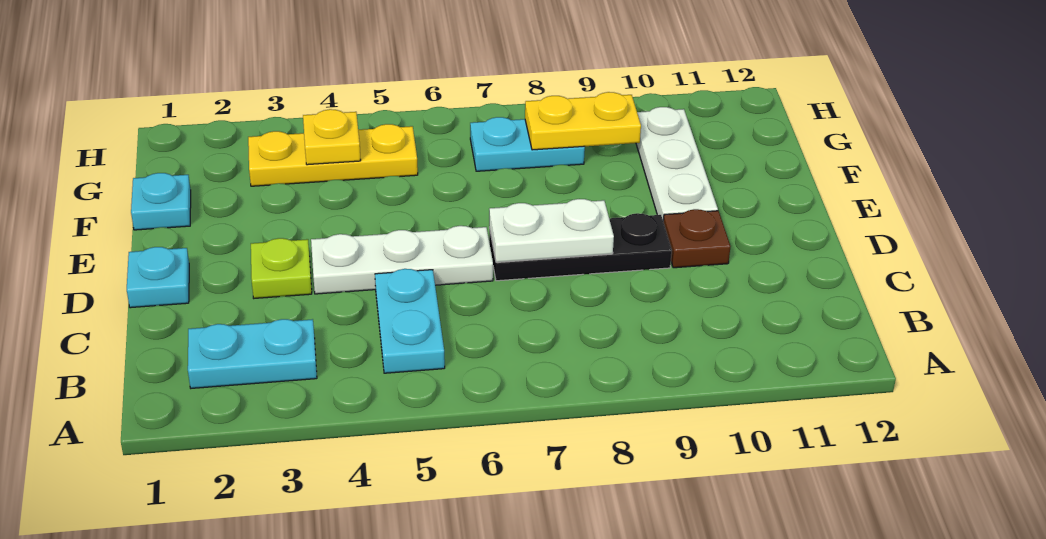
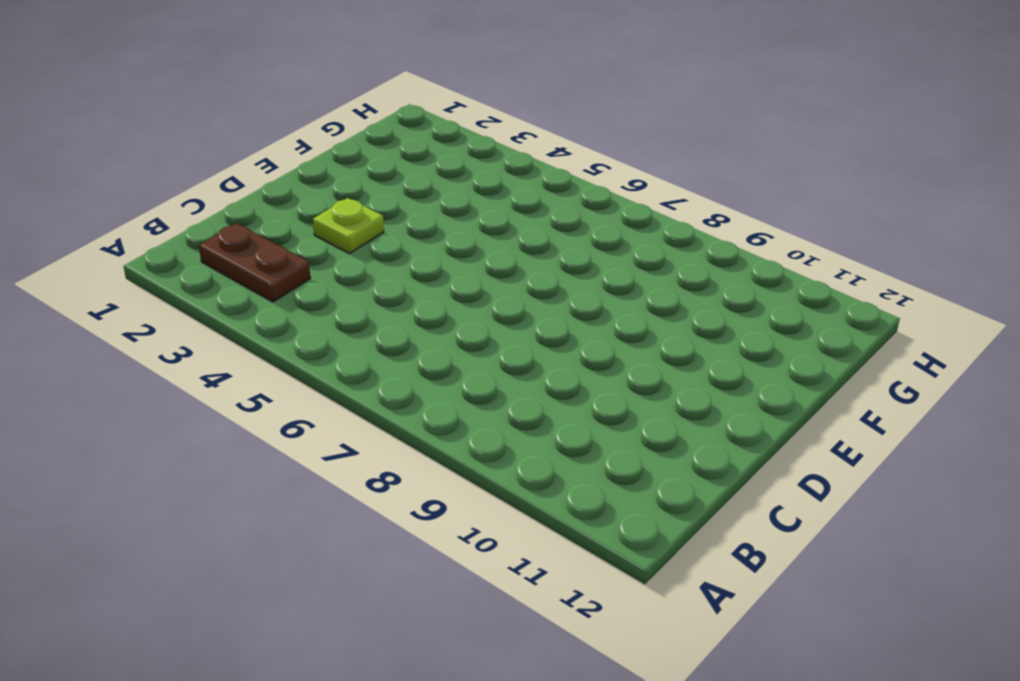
brown 1x2 plate [199,223,310,302] -> cyan 1x2 plate [188,319,317,388]
none -> cyan 1x2 plate [375,269,445,373]
none -> cyan 1x1 plate [127,247,189,308]
none -> white 1x3 plate [311,226,493,294]

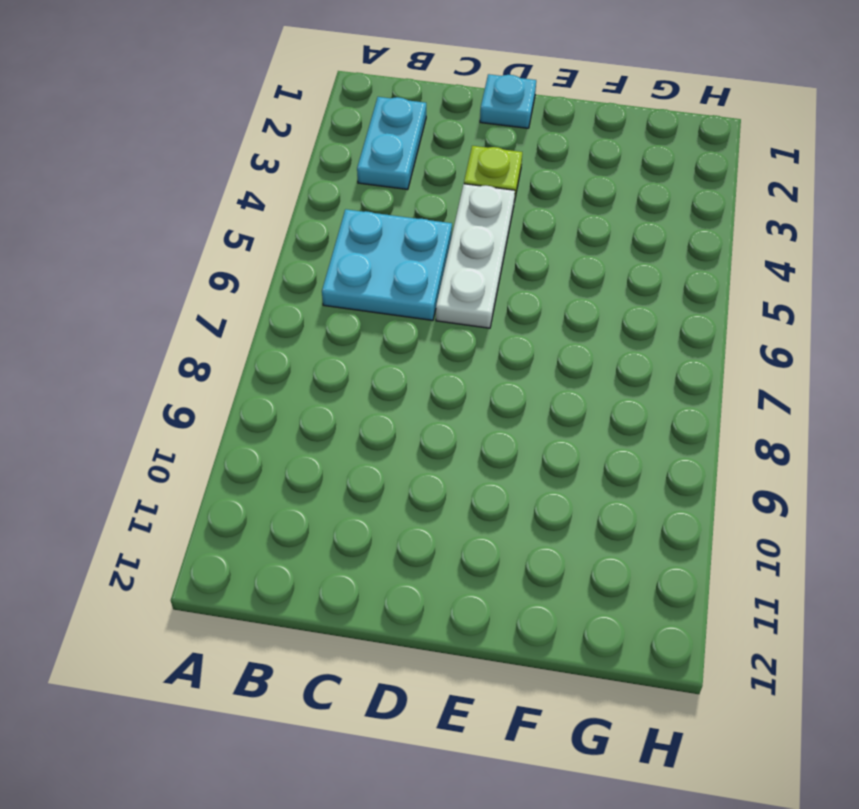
cyan 2x2 plate [322,209,452,320] -> cyan 1x2 plate [375,269,445,373]
none -> black 1x3 plate [489,213,672,281]
none -> brown 1x1 plate [663,209,731,268]
none -> white 1x3 plate [636,107,718,219]

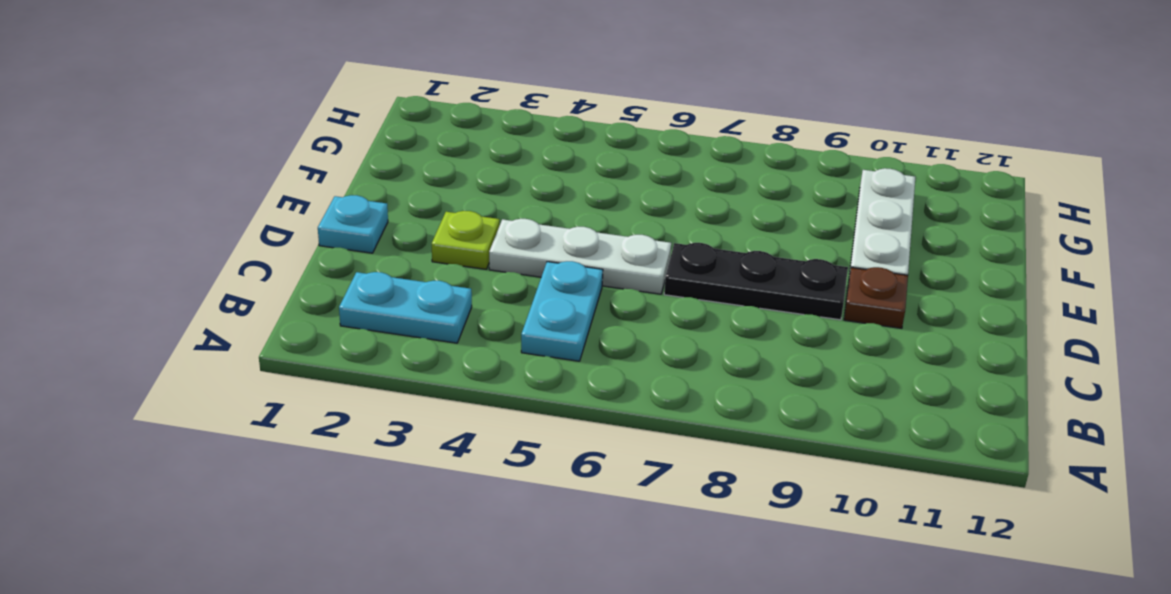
none -> cyan 1x1 plate [131,173,191,230]
none -> yellow 1x3 plate [248,124,418,186]
none -> cyan 1x2 plate [470,117,585,171]

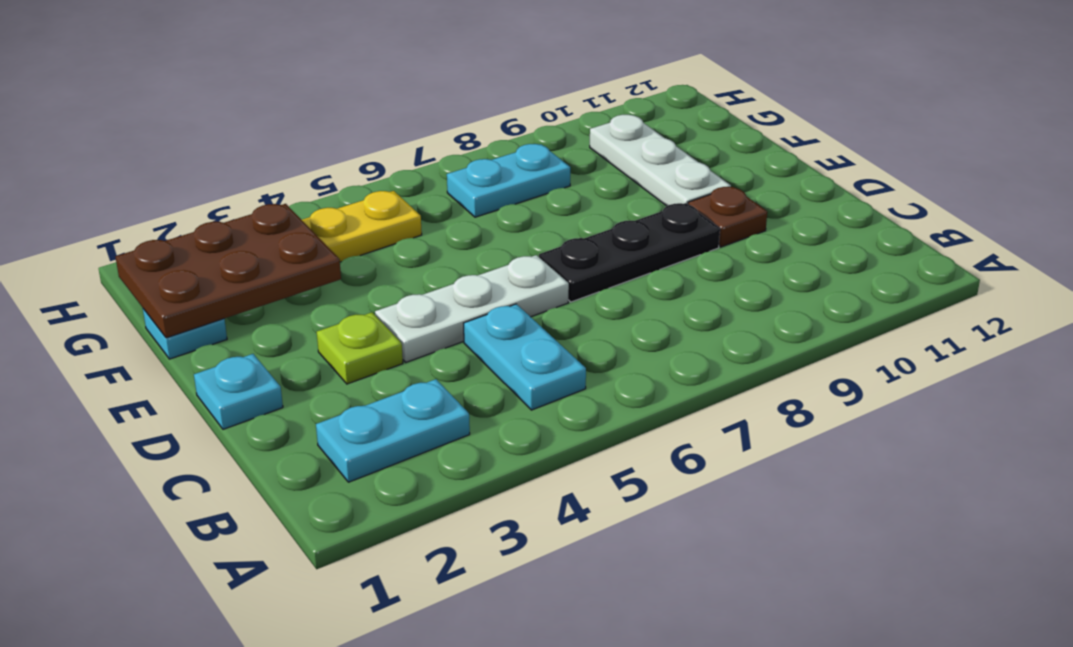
brown 2x3 plate [115,204,341,338] -> none
none -> white 1x2 plate [489,199,614,262]
none -> yellow 1x1 plate [303,109,361,165]
none -> yellow 1x2 plate [525,92,641,150]

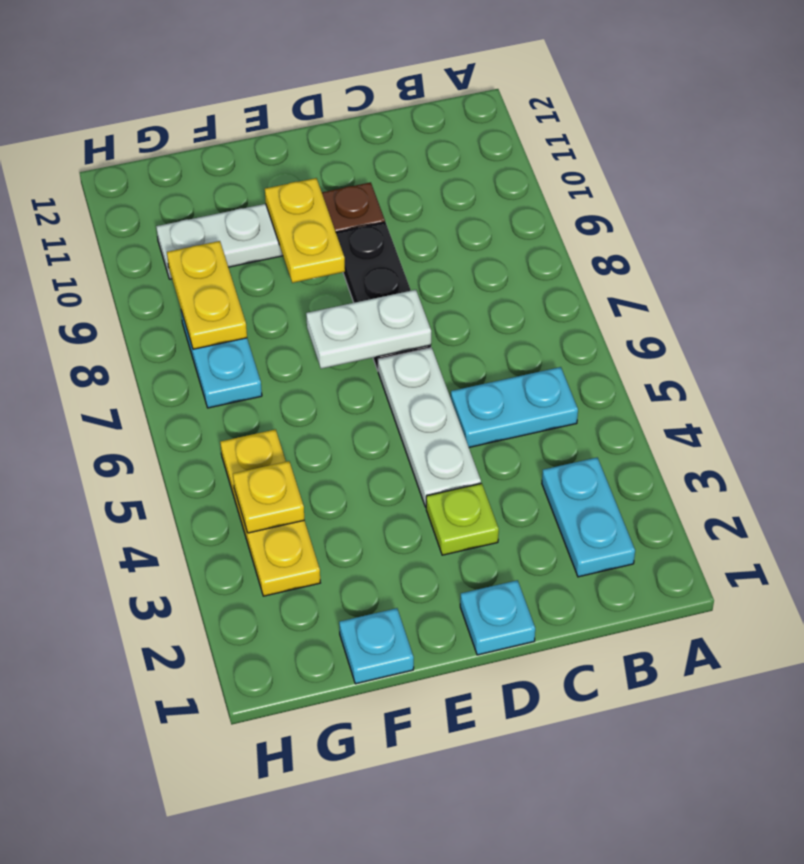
white 1x2 plate [306,290,431,369] -> white 1x2 plate turned to [489,199,614,262]
yellow 1x2 plate [265,178,345,283] -> none

